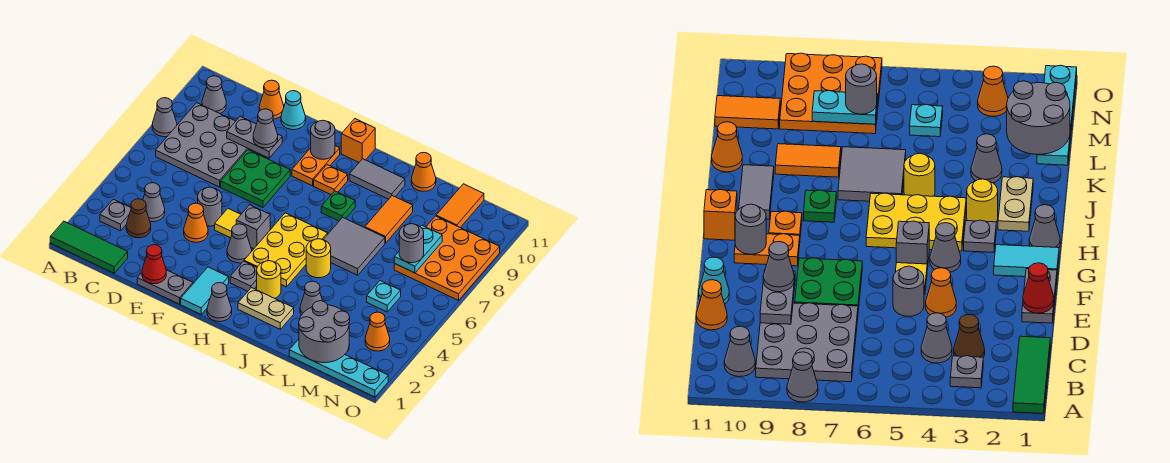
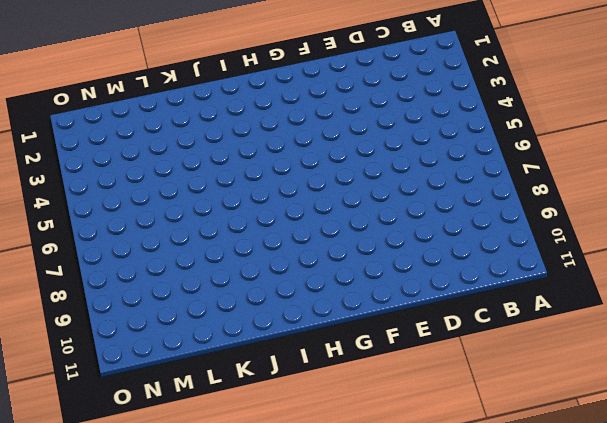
none -> green 1x3 tile [50,221,128,273]
none -> grey 1x1 cone [152,98,177,137]
none -> grey 1x1 plate [100,199,131,231]
none -> grey 3x3 plate [156,103,251,187]

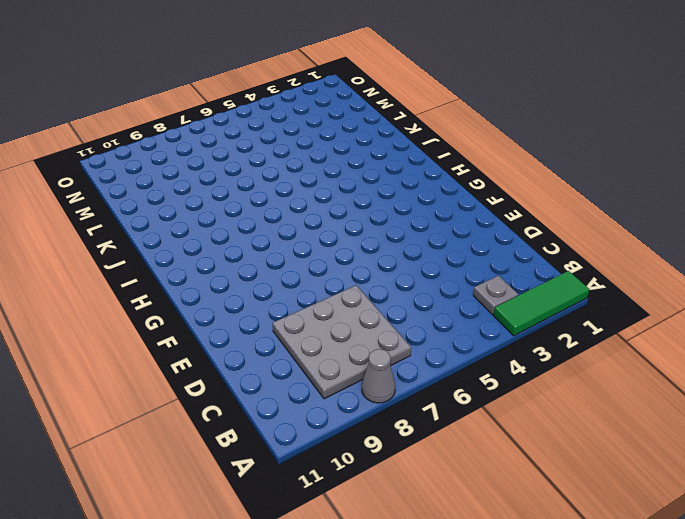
green 1x3 tile [494,271,590,336] -> green 1x3 tile turned to [50,221,128,273]
none -> grey 1x1 cone [202,76,226,113]
none -> brown 1x1 cone [126,199,151,238]
none -> grey 1x1 cone [143,183,165,222]
none -> orange 1x1 cone [259,80,284,119]

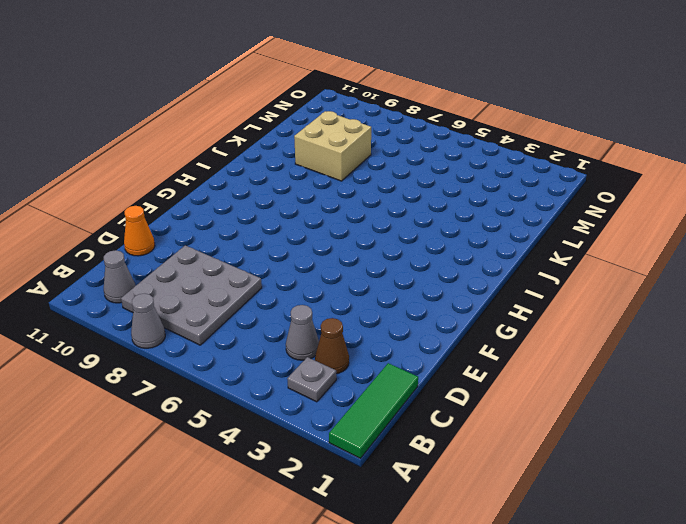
tan 2x2 brick [294,111,371,181] -> orange 1x2 tile [365,196,413,243]
none -> grey 1x2 plate [137,270,193,304]
none -> orange 1x1 cone [184,203,208,242]
none -> grey 1x1 round brick [198,187,222,226]
none -> green 2x2 plate [221,150,290,208]

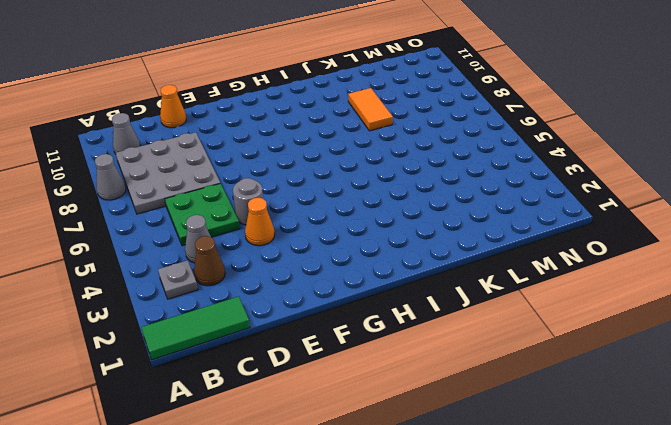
green 2x2 plate [165,183,240,246] -> green 2x2 plate moved to [221,150,290,208]
none -> grey 1x2 plate [137,270,193,304]
none -> cyan 1x1 cone [281,91,306,130]
none -> yellow 1x1 tile [215,209,241,238]
none -> cyan 1x2 tile [181,267,229,314]

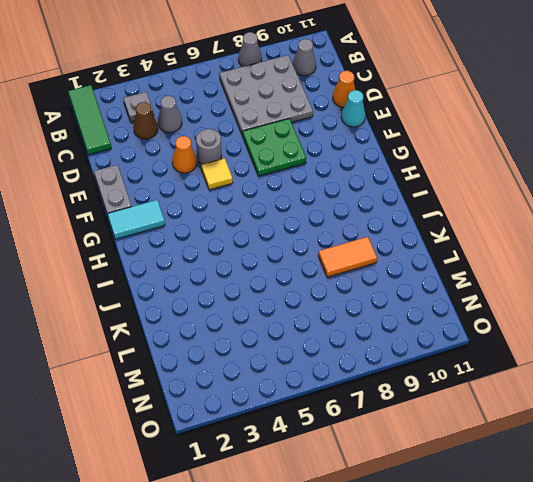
none -> grey 1x1 cone [227,224,252,263]
none -> grey 1x1 brick [236,205,270,249]
none -> orange 1x2 plate [292,146,340,186]
none -> grey 1x1 cone [207,283,232,322]

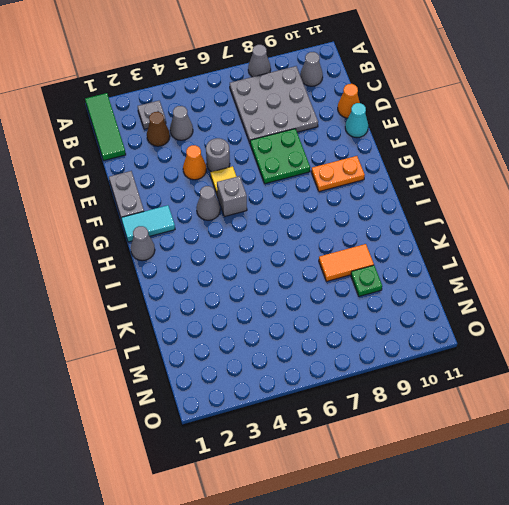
green 1x1 plate [351,265,382,296] -> green 1x1 plate moved to [321,191,355,221]
none -> grey 1x1 plate [230,261,257,291]
none -> yellow 2x3 plate [244,213,328,287]
none -> orange 1x1 plate [314,165,348,195]
none -> orange 1x1 brick [341,119,375,162]

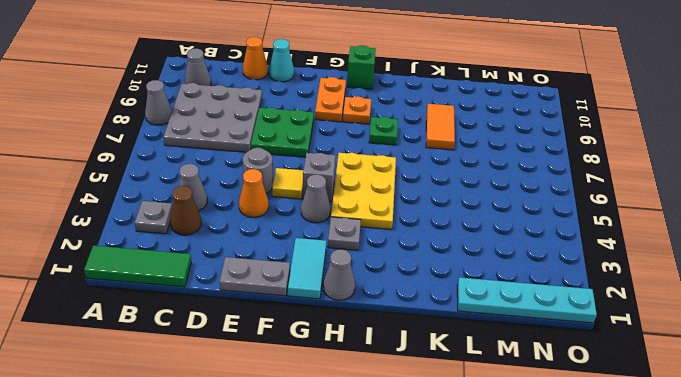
green 1x1 brick [347,45,376,89] -> orange 1x1 brick [341,119,375,162]
none -> tan 1x2 plate [238,288,294,329]
none -> yellow 1x1 round brick [257,261,281,298]
none -> grey 1x2 tile [349,159,405,199]
none -> yellow 1x1 round brick [306,239,331,278]

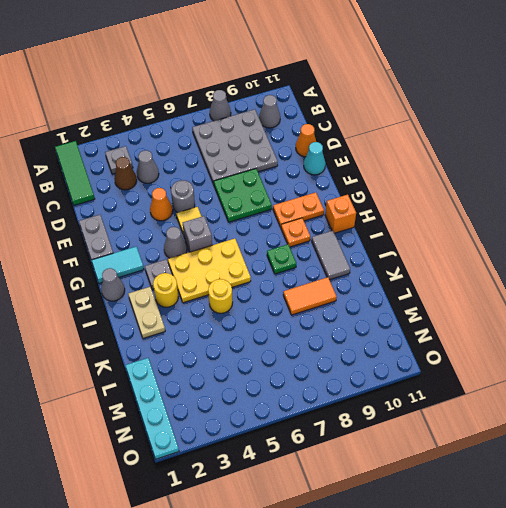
none -> grey 2x2 tile [323,217,385,275]
none -> grey 1x1 cone [300,281,323,315]
none -> orange 1x1 cone [411,153,436,191]
none -> cyan 1x1 plate [367,281,401,312]

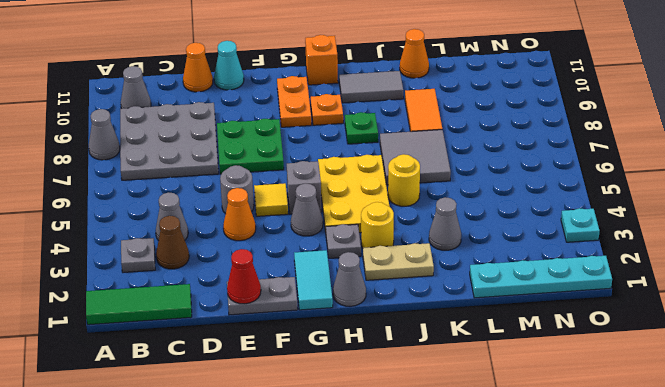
cyan 1x1 plate [561,208,599,242] -> cyan 1x1 plate moved to [367,281,401,312]
none -> orange 3x3 plate [394,216,500,300]
none -> orange 1x2 tile [436,184,484,228]
none -> orange 1x1 cone [365,312,390,351]
none -> grey 1x2 plate [227,116,282,158]

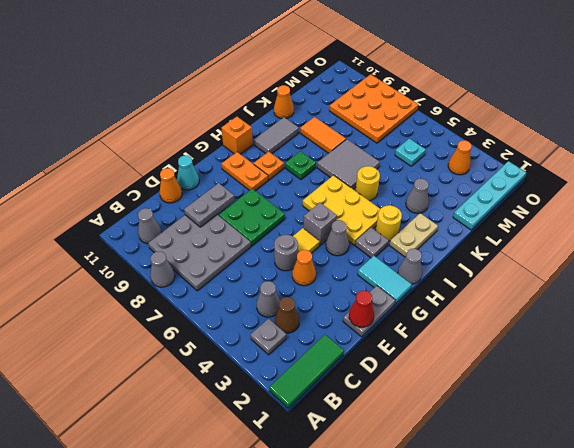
none -> orange 1x2 tile [436,184,484,228]
none -> grey 1x1 round brick [311,120,335,159]
none -> grey 2x2 round brick [299,301,350,363]
none -> cyan 1x2 plate [394,225,442,273]

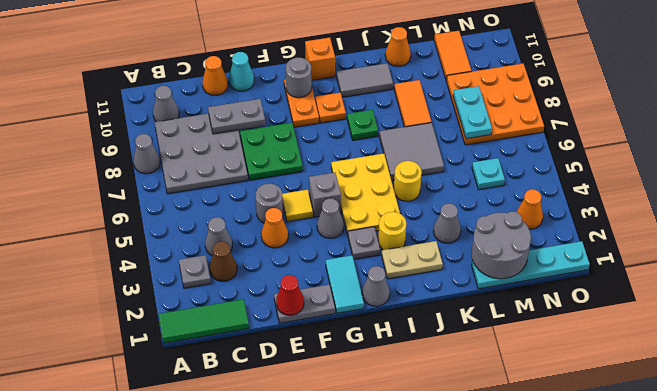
none -> grey 1x1 cone [253,109,278,148]
none -> grey 1x1 round brick [399,224,424,263]

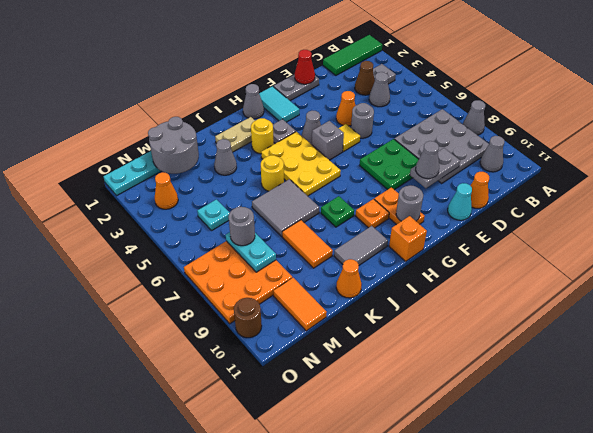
brown 1x1 round brick [234,298,262,338] -> none

